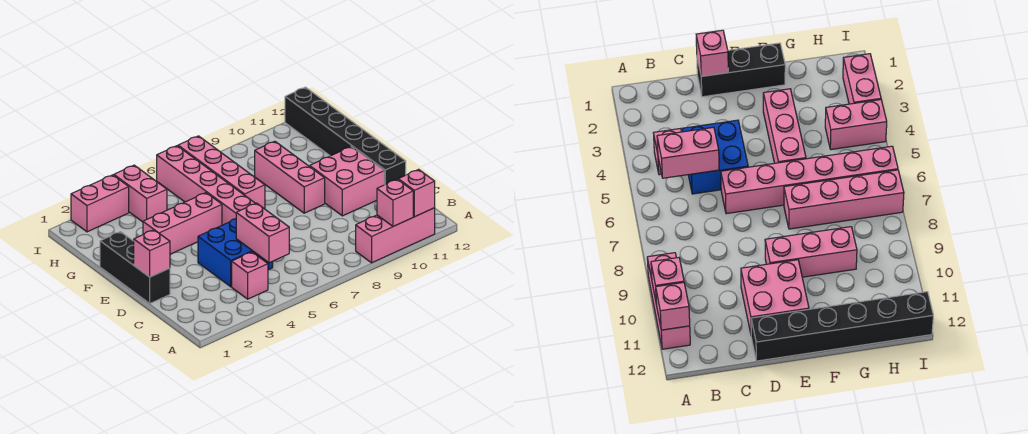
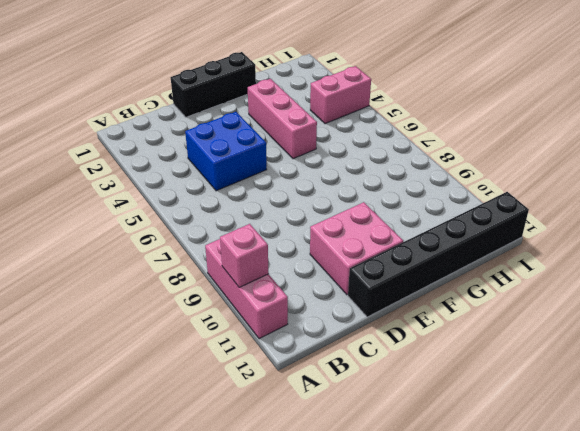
none -> pink 1x1 brick [232,252,268,299]
none -> pink 1x6 brick [157,146,255,225]
none -> pink 1x3 brick [255,141,325,213]

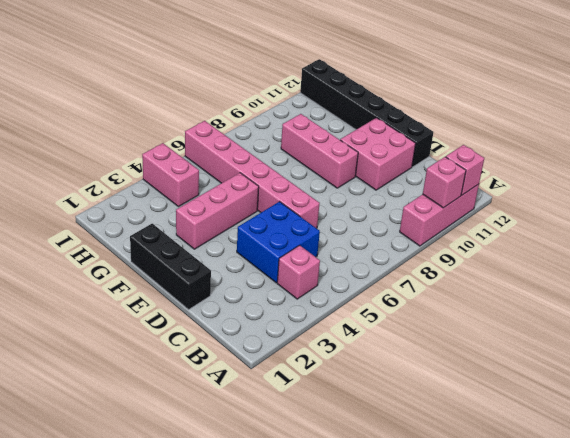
none -> pink 1x4 brick [178,136,265,209]
none -> pink 1x2 brick [71,175,129,232]
none -> pink 1x2 brick [236,203,289,263]

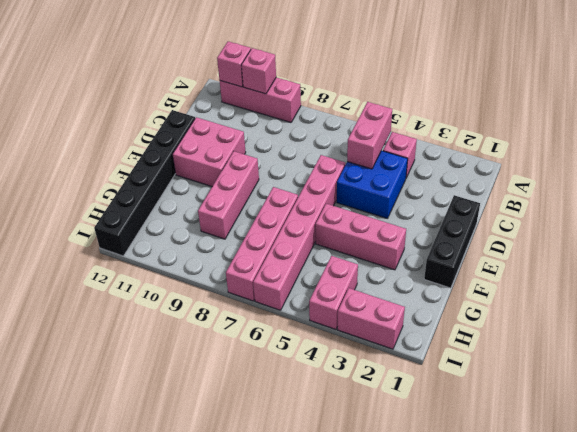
none -> pink 1x1 brick [134,230,170,277]

